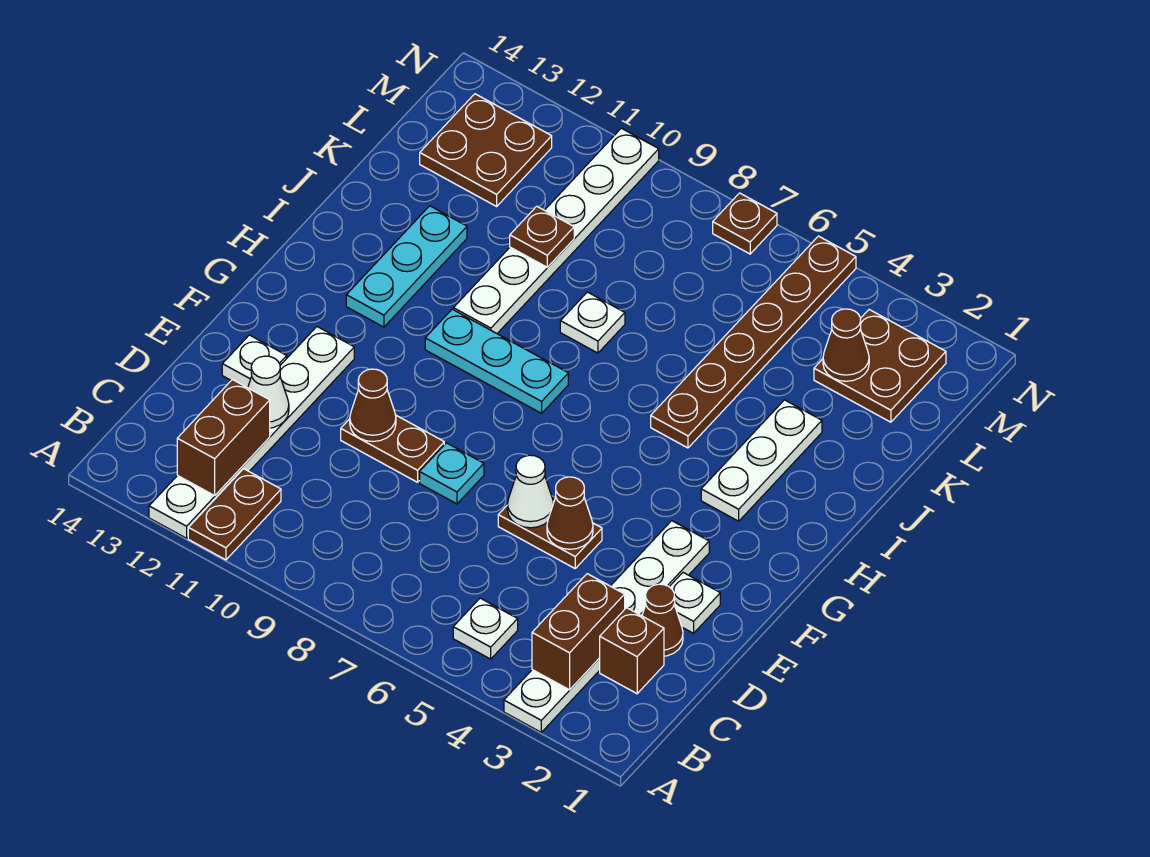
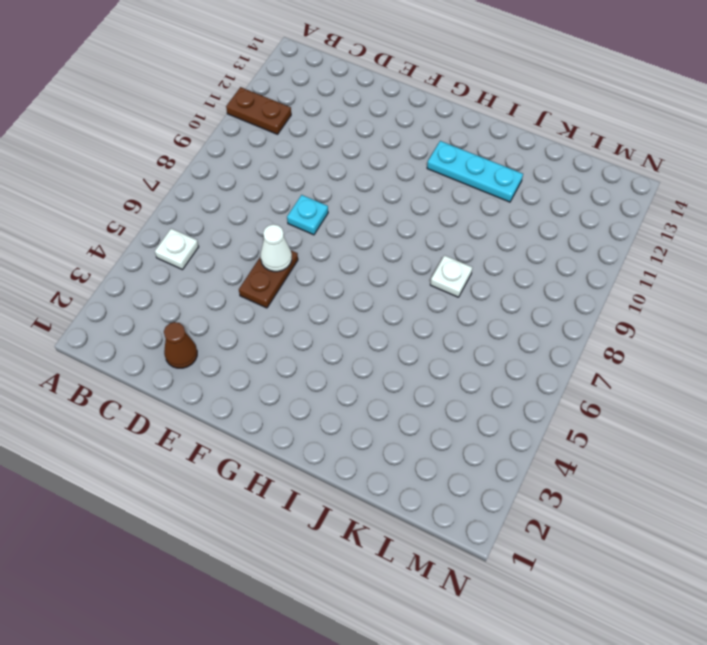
none -> white 1x6 plate [504,521,709,732]
none -> white 1x6 plate [149,327,354,538]
none -> brown 1x1 brick [600,608,664,694]

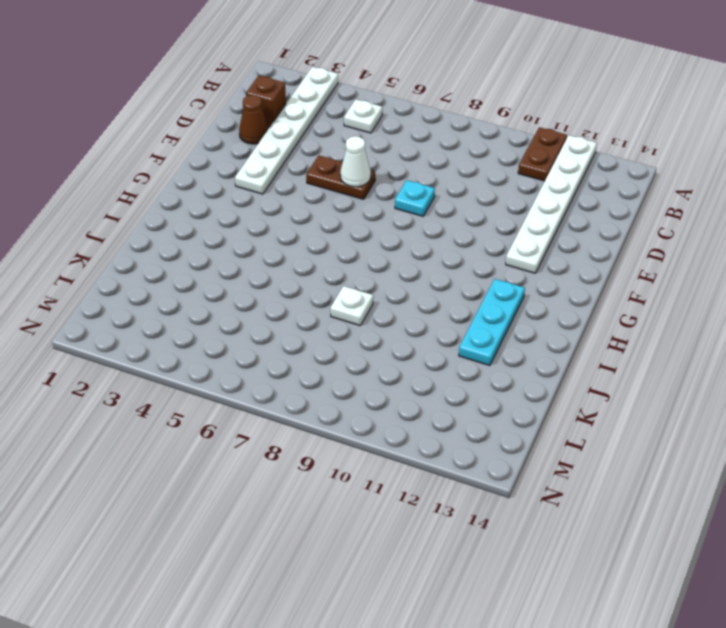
none -> white 1x1 plate [670,573,720,633]
none -> brown 1x2 plate [341,415,444,482]
none -> white 1x1 plate [222,335,287,388]

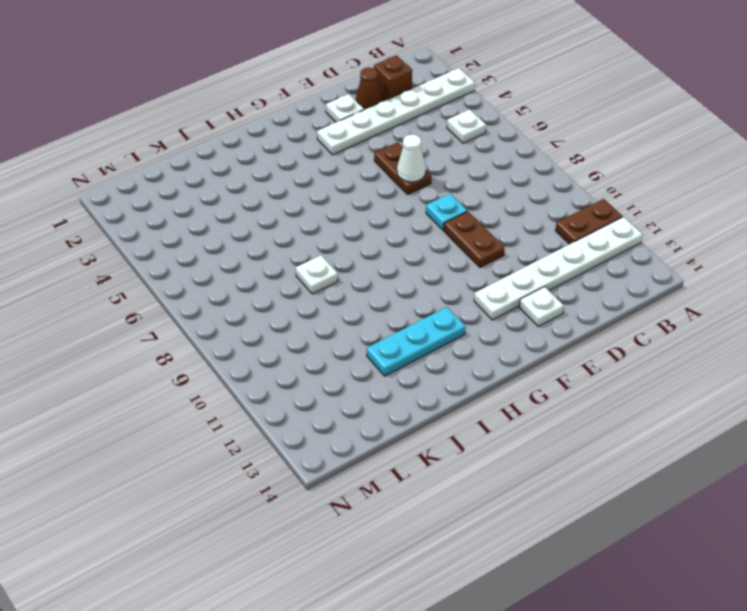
none -> white 1x3 plate [701,400,822,521]
none -> cyan 1x3 plate [425,309,568,413]
none -> brown 1x6 plate [651,236,856,448]

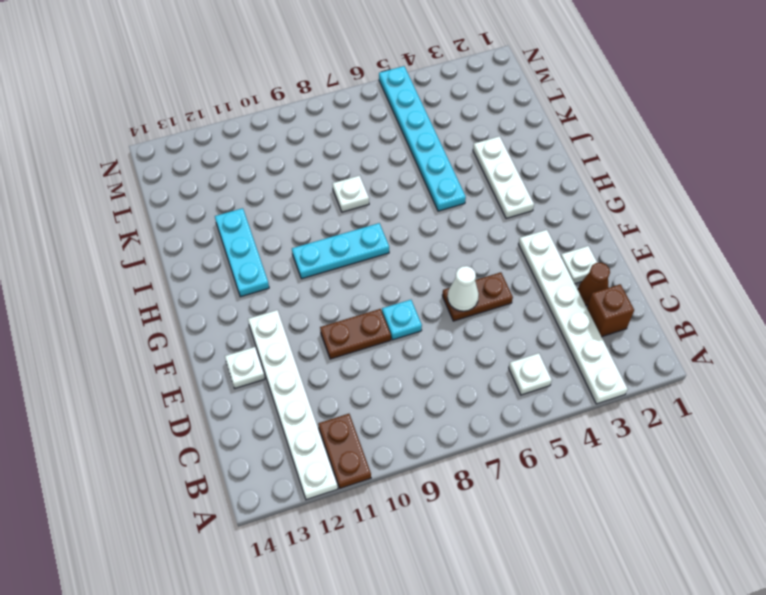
cyan 1x6 plate [379,66,466,211] -> brown 1x6 plate [651,236,856,448]
none -> white 1x6 plate [453,128,659,333]
none -> brown 2x2 plate [814,310,946,422]
none -> brown 2x2 plate [420,94,552,206]

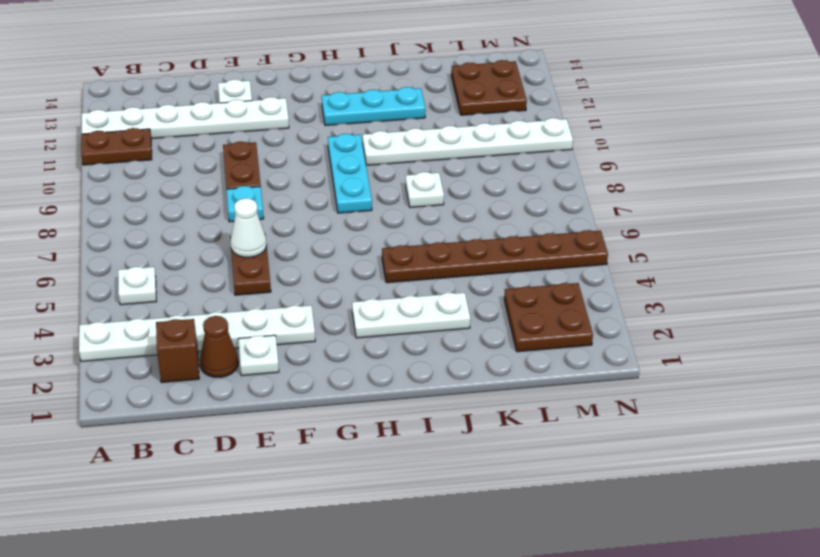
none -> brown 1x1 plate [713,193,777,254]
none -> brown 1x2 brick [532,574,625,690]
none -> brown 1x2 brick [177,380,270,496]

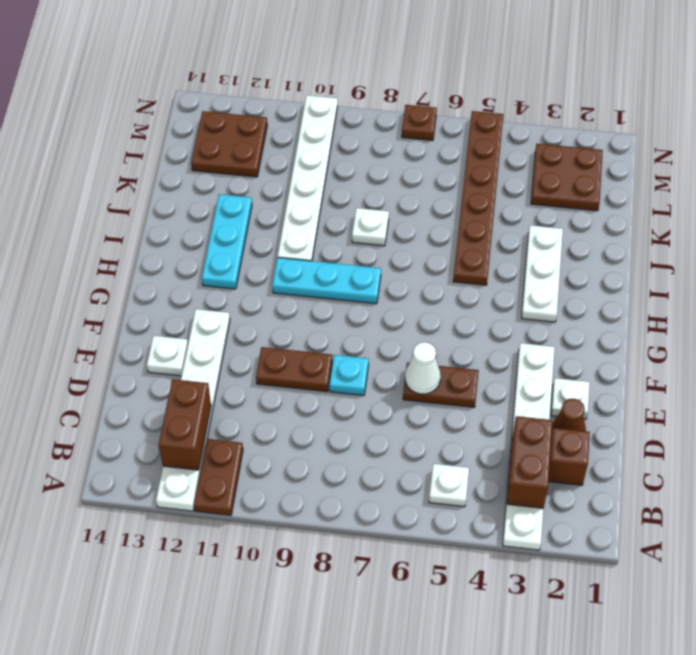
none -> white 1x1 cone [248,356,289,428]
none -> brown 1x1 cone [547,477,593,549]
none -> brown 1x1 cone [350,369,396,441]

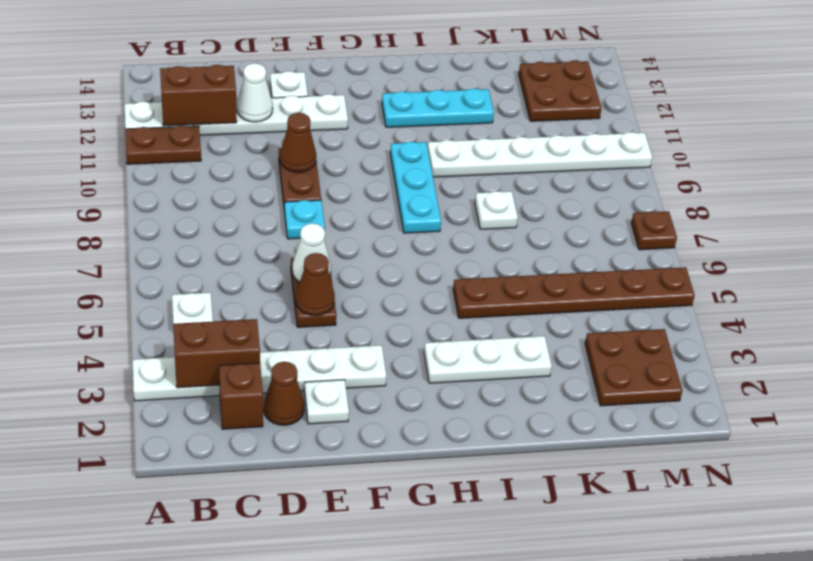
none -> brown 1x1 plate [510,206,574,267]
none -> brown 1x1 cone [823,309,869,381]

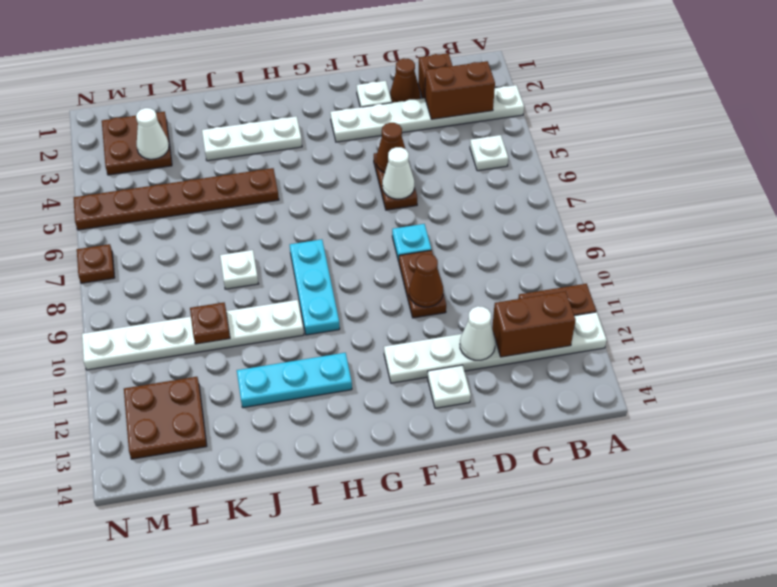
white 1x1 cone [136,108,169,159] -> brown 1x1 cone [823,309,869,381]

